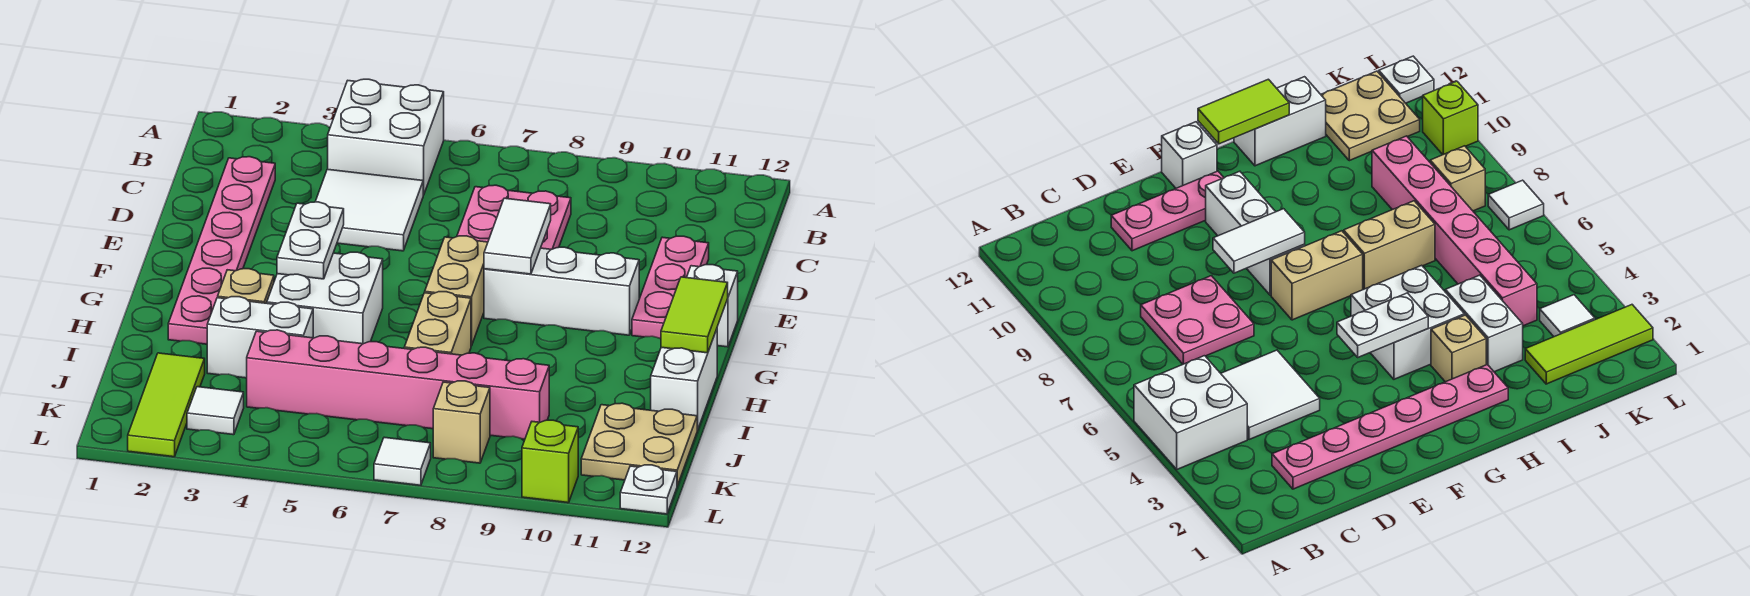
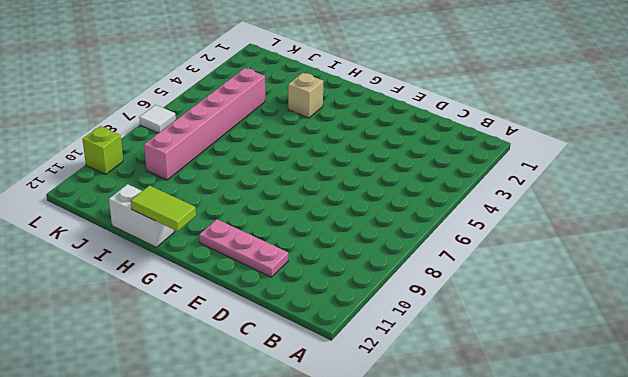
none -> white 2x2 brick [328,79,444,195]
none -> pink 1x6 plate [168,157,275,344]
none -> white 2x2 tile [315,169,423,251]

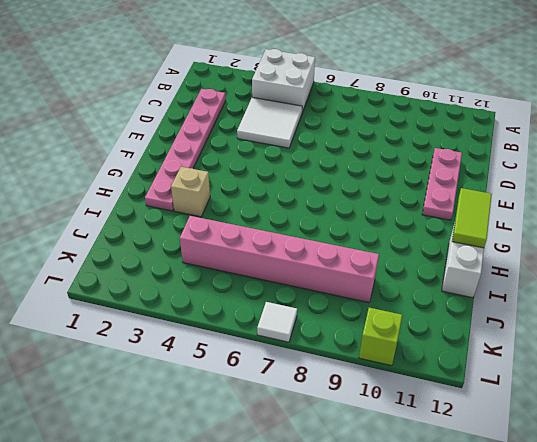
none -> pink 2x2 plate [457,185,571,249]
none -> tan 1x2 brick [425,236,488,346]
none -> white 1x3 brick [484,247,639,335]

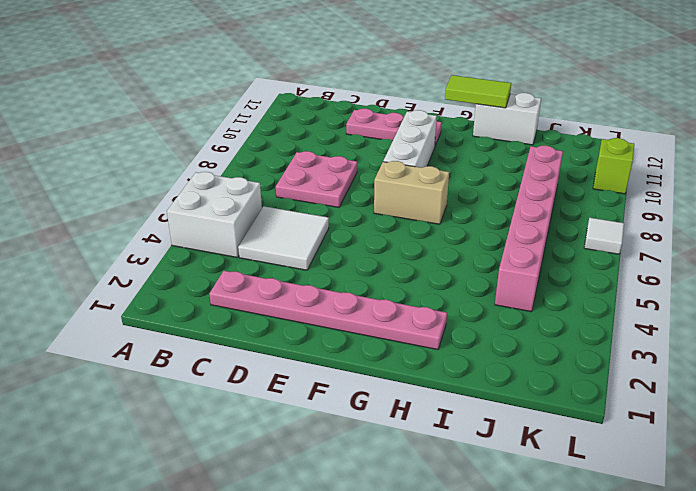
none -> white 1x1 brick [687,265,738,347]
none -> white 2x2 brick [267,252,383,344]
none -> tan 1x1 brick [218,269,274,303]

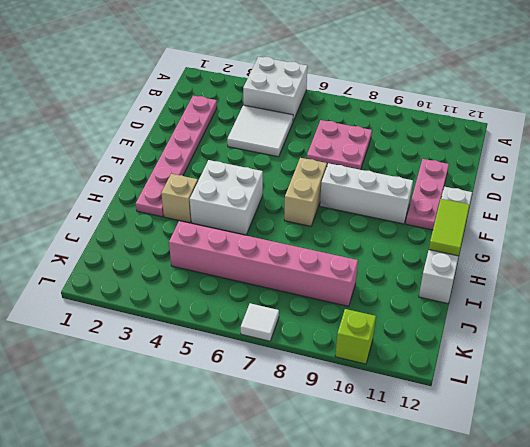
none -> tan 1x2 brick [404,292,471,355]
none -> white 1x2 brick [207,297,313,378]
none -> lime 1x3 tile [128,353,205,457]

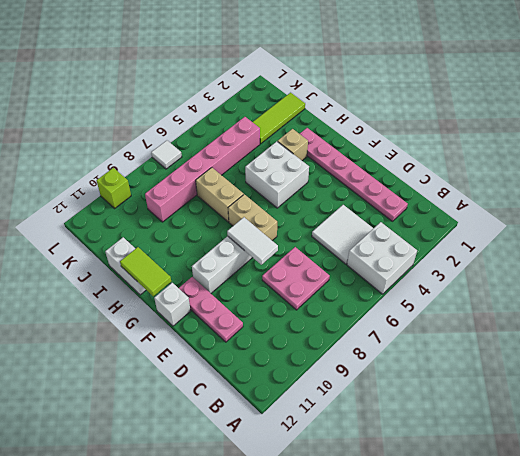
lime 1x3 tile [253,93,305,144] -> lime 1x3 tile turned to [128,353,205,457]
none -> white 1x2 brick [207,297,313,378]
none -> tan 2x2 plate [581,403,697,486]
none -> white 1x1 tile [187,387,244,435]

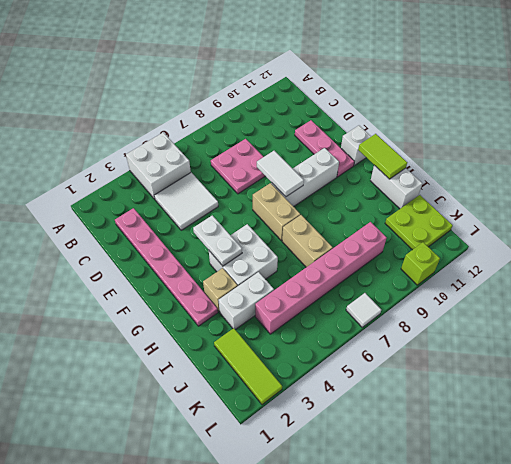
lime 2x2 plate [385,195,453,250] -> tan 2x2 plate [581,403,697,486]
none -> white 1x1 tile [187,387,244,435]
none -> tan 1x1 brick [433,381,490,463]
none -> white 1x1 plate [620,465,677,514]

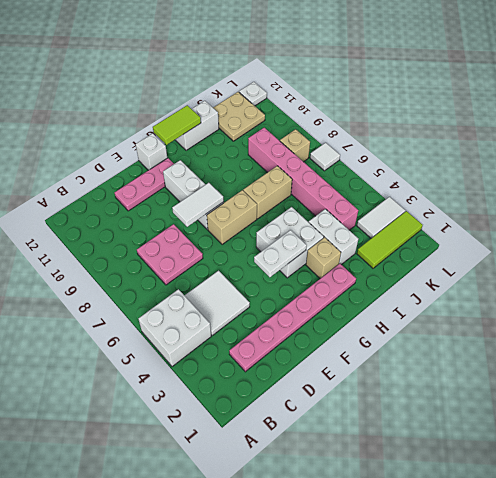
white 1x2 tile [357,197,405,238] -> white 1x1 tile [187,387,244,435]
none -> lime 1x1 brick [522,420,578,503]

